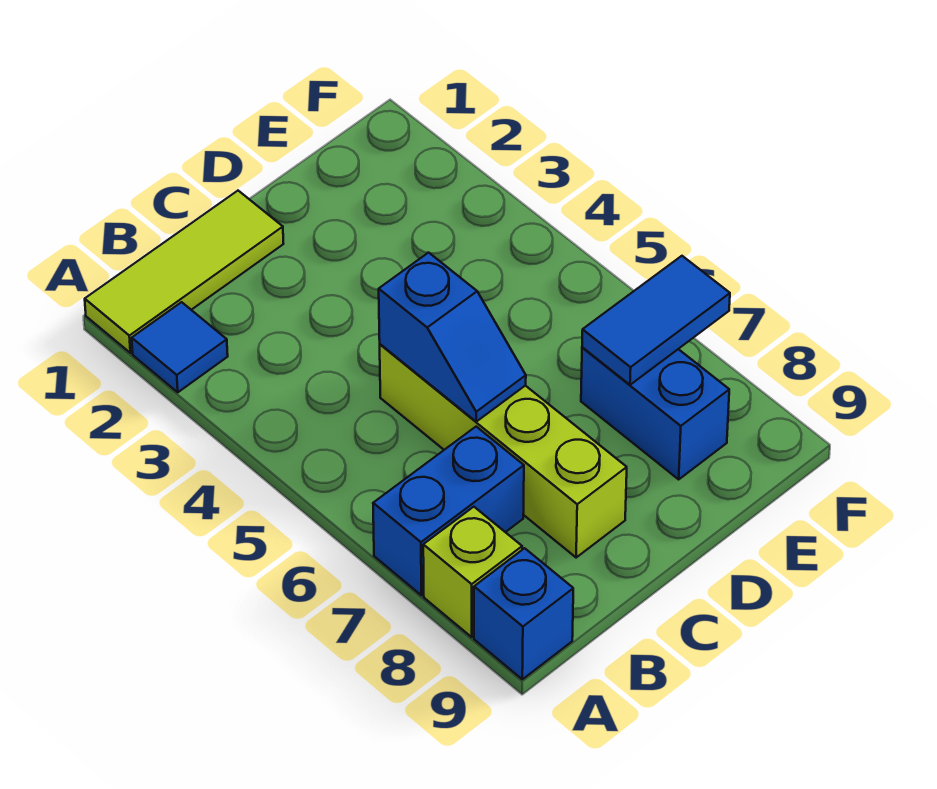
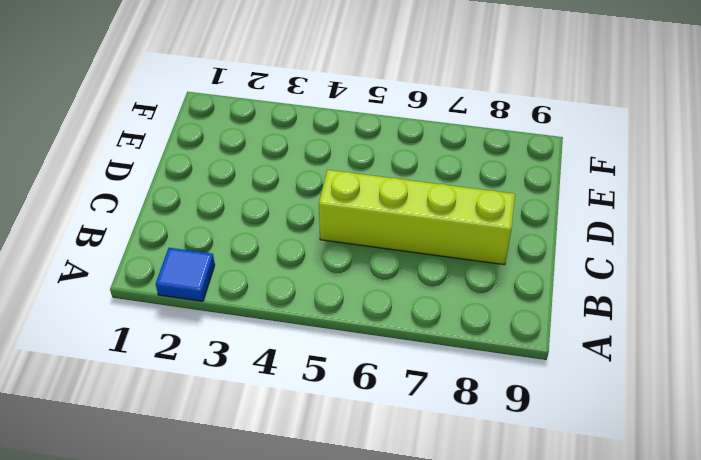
none -> lime 1x3 tile [85,191,283,353]
none -> blue 1x2 brick [373,427,524,595]

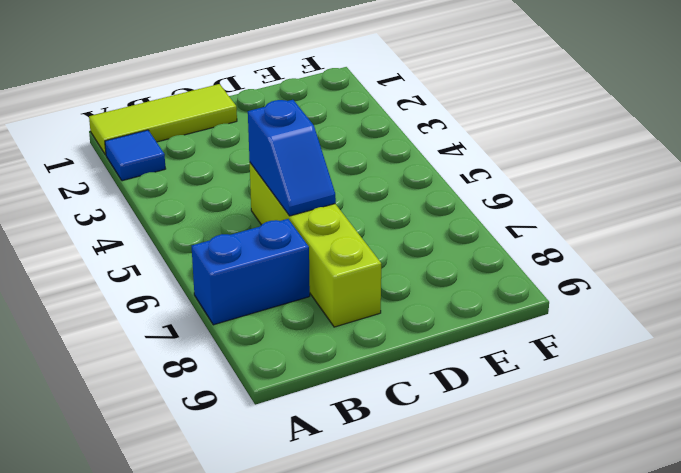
none -> lime 1x1 brick [423,507,522,637]
none -> blue 1x1 brick [474,548,573,679]

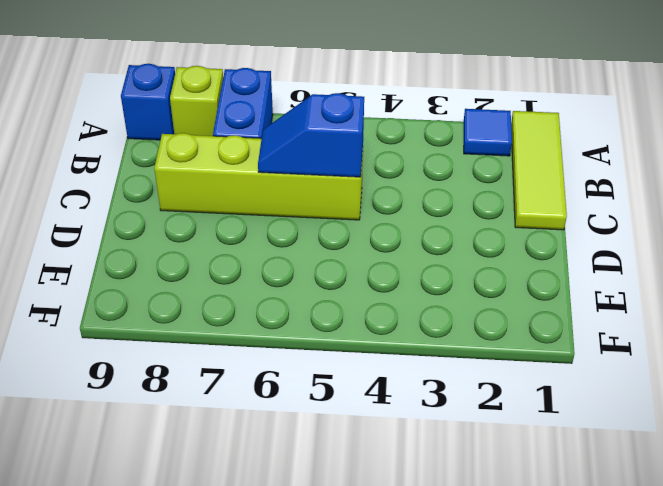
none -> blue 1x2 brick [581,347,729,479]
none -> blue 1x2 tile [582,256,730,385]

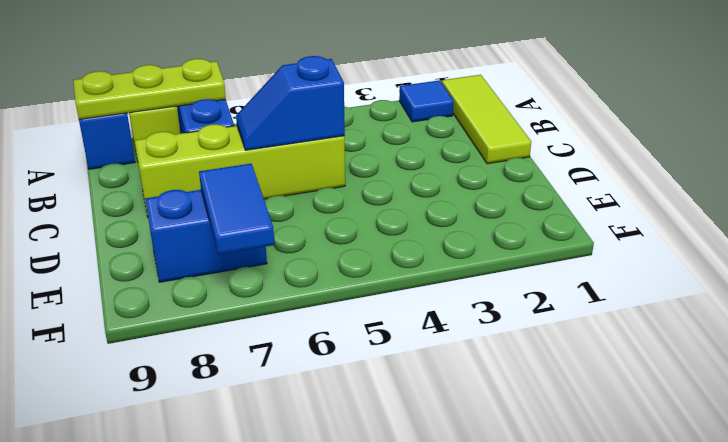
lime 1x3 plate [73,59,226,119] -> none

